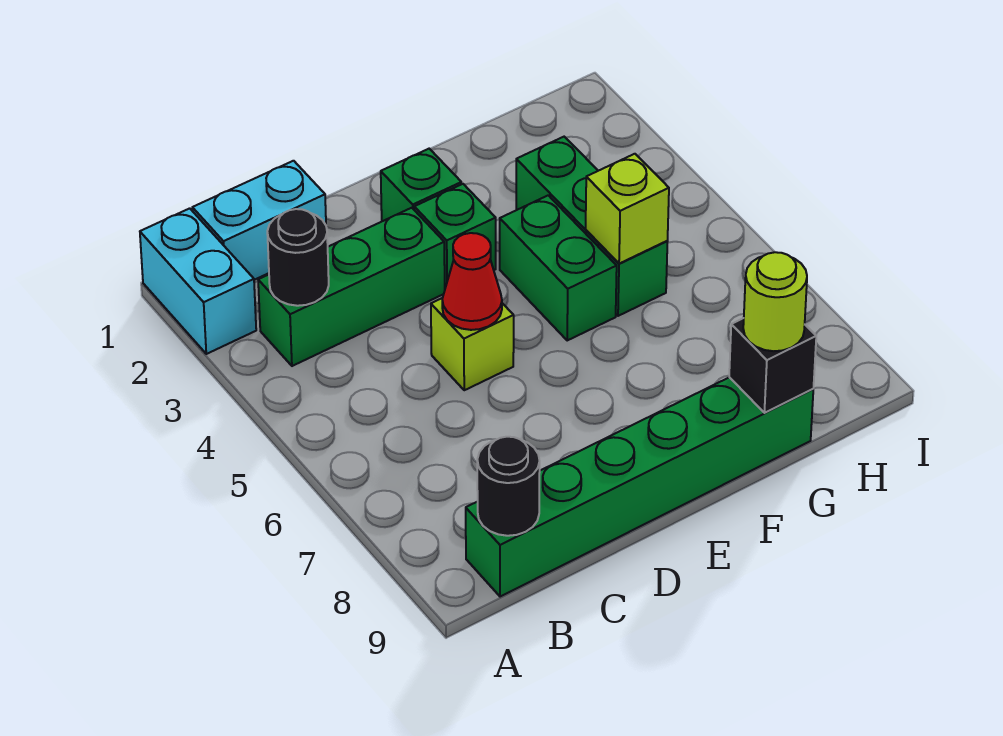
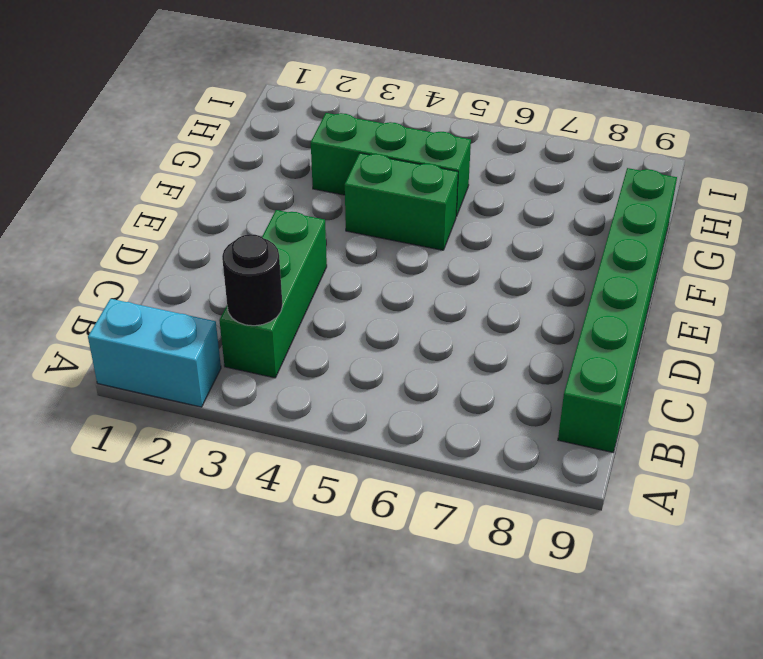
none -> cyan 1x2 brick [192,161,326,280]
none -> lime 1x1 brick [431,298,514,390]
none -> green 1x1 brick [381,149,461,221]

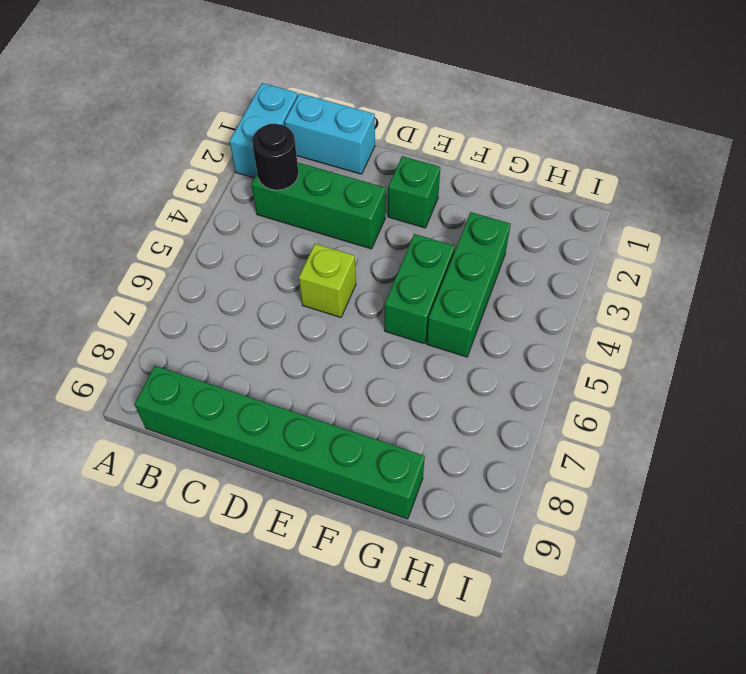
none -> green 1x1 brick [414,184,496,288]
none -> black 1x1 round brick [477,437,540,536]
none -> red 1x1 cone [442,233,502,330]

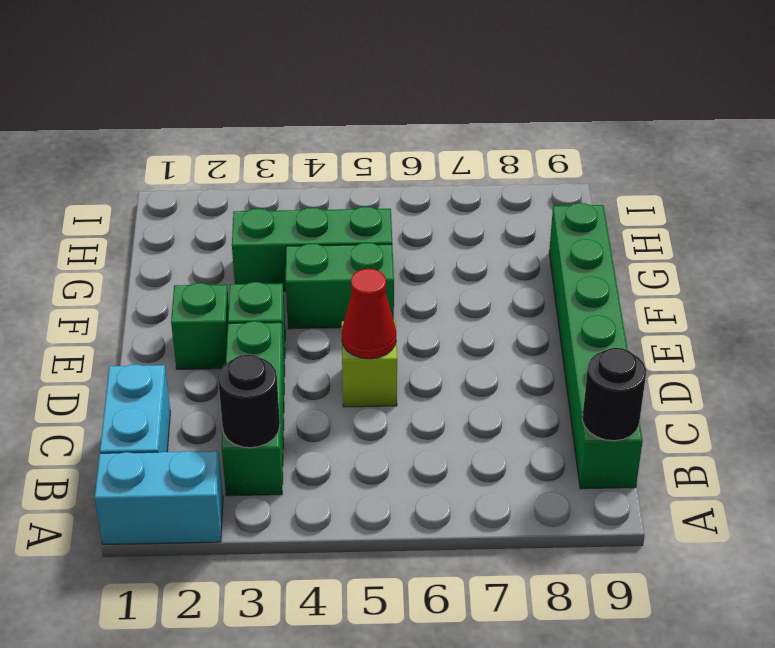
none -> lime 1x1 brick [586,154,669,264]
none -> black 1x1 brick [729,318,816,413]
none -> lime 1x1 round brick [743,252,807,351]

